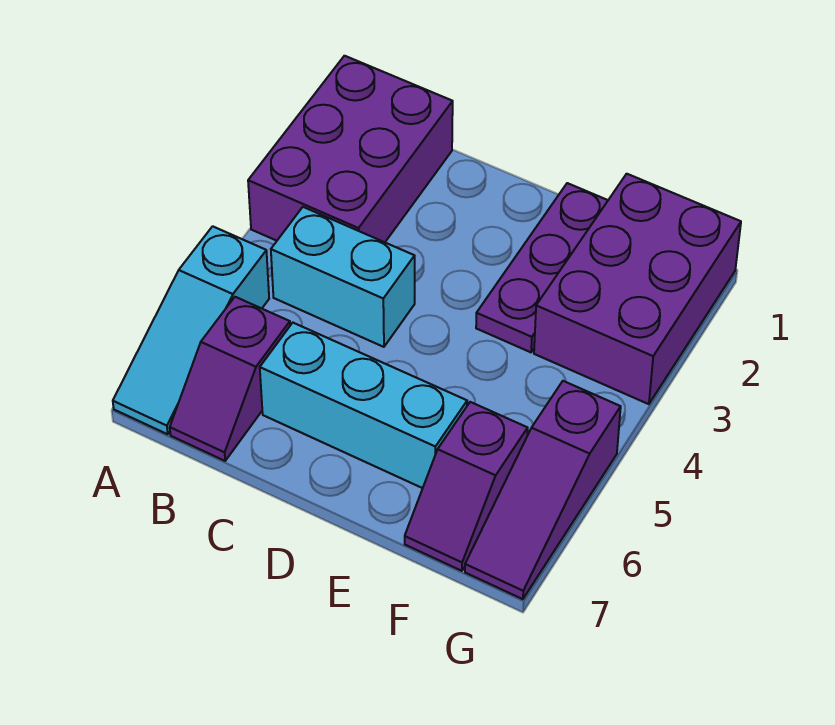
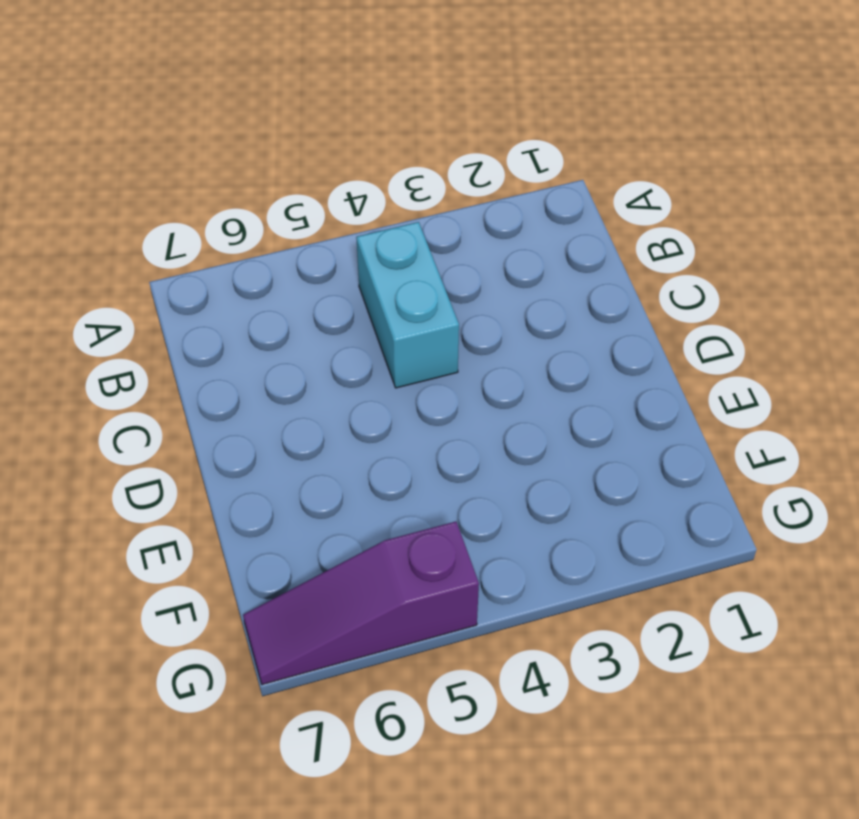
none -> purple 2x3 brick [248,56,453,242]
none -> cyan 1x3 slope [113,226,269,434]

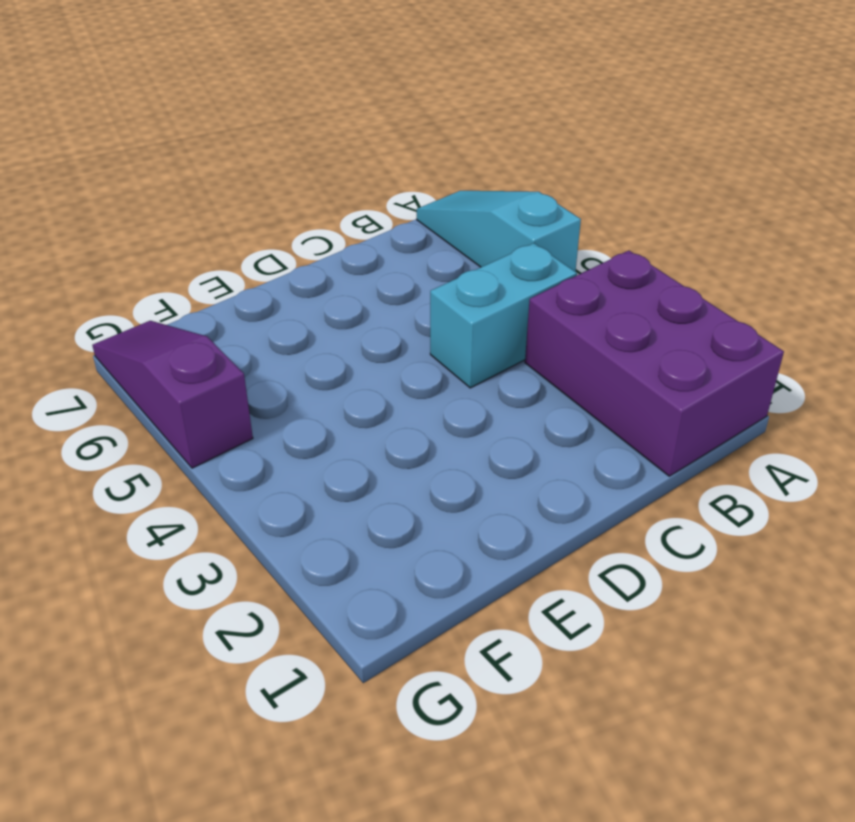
none -> purple 1x2 slope [170,297,290,461]
none -> cyan 1x3 brick [260,323,467,488]

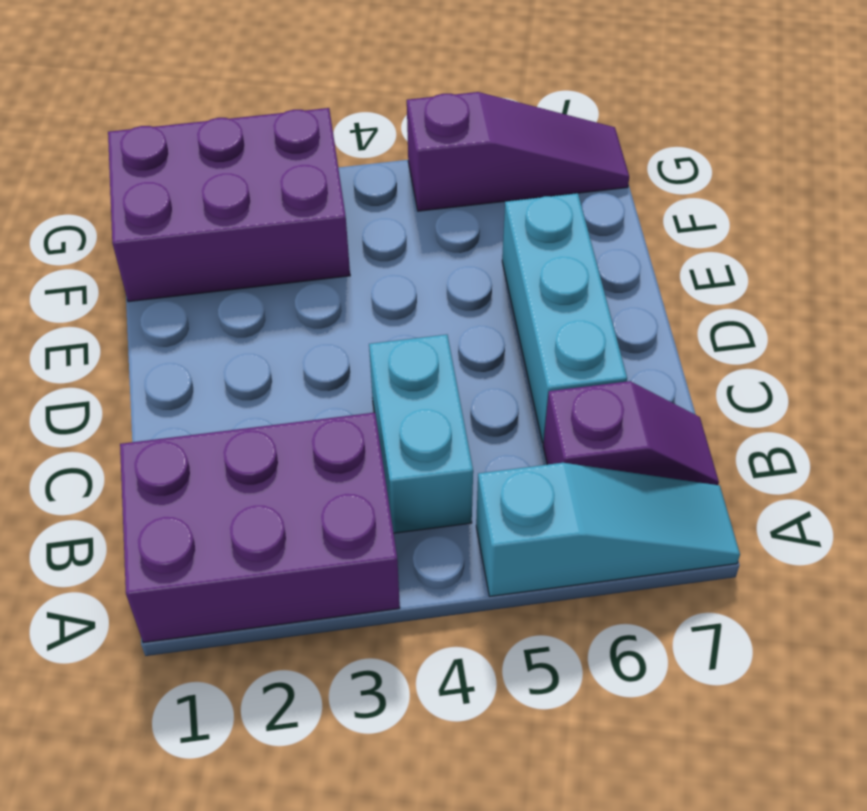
none -> purple 1x3 plate [476,183,608,352]
none -> purple 1x2 slope [405,402,528,571]

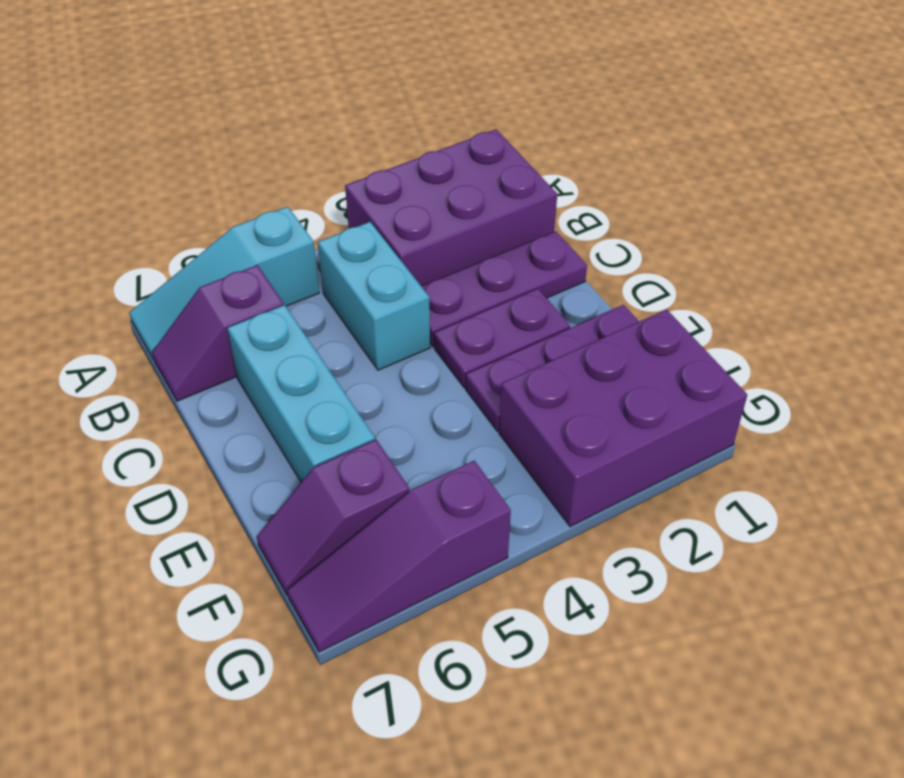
purple 1x3 plate [421,231,587,347] -> none
purple 1x2 plate [434,289,570,388] -> none

